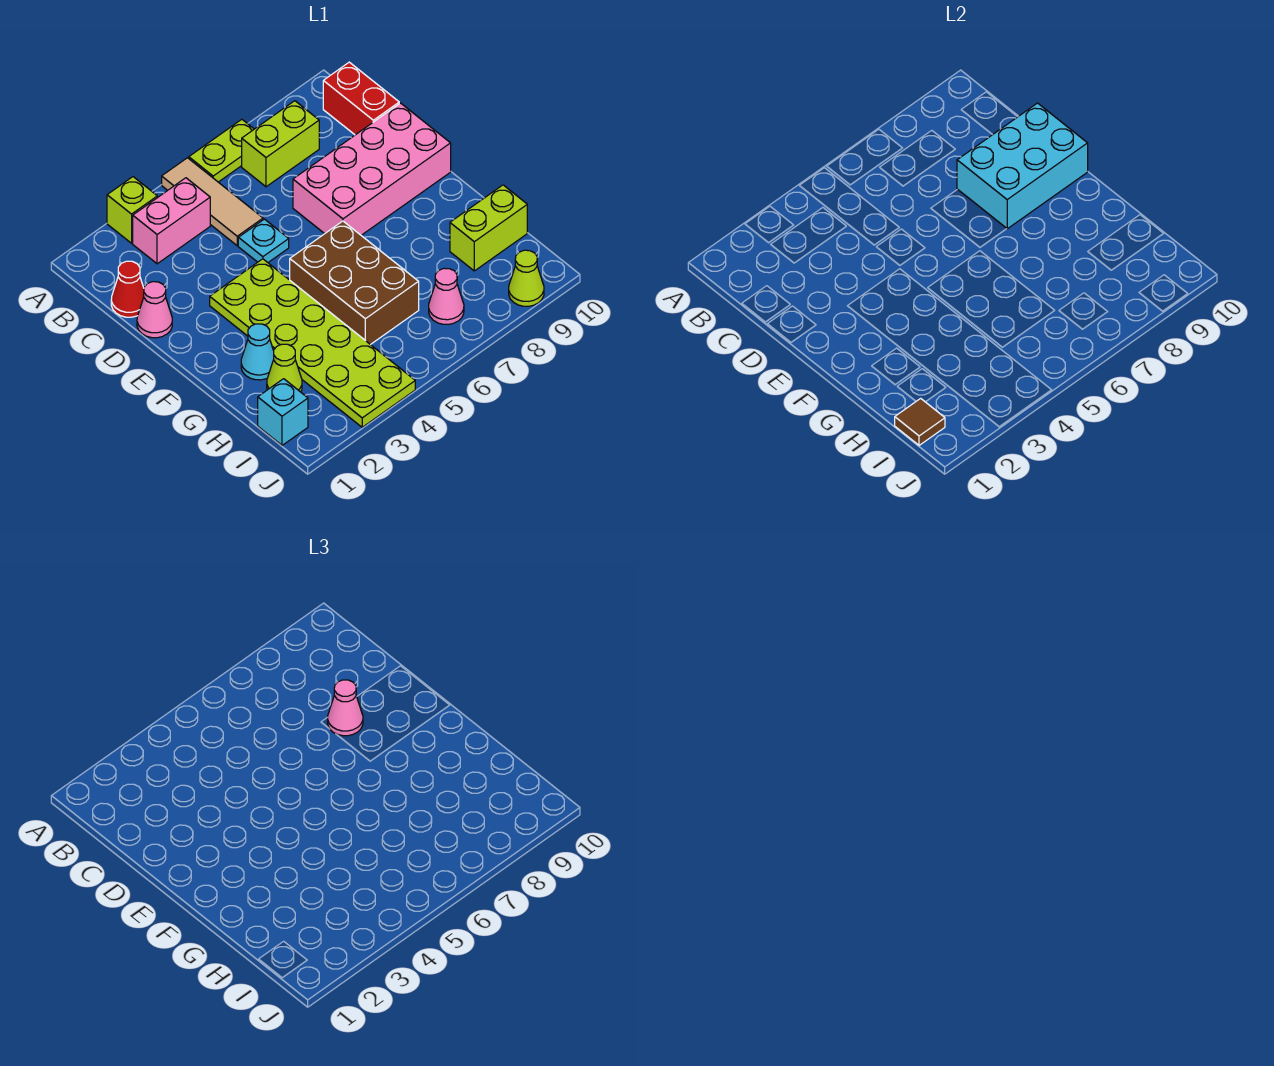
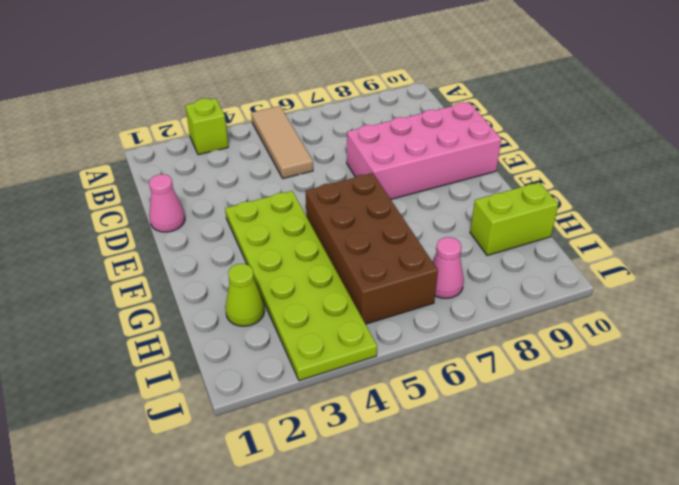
brown 2x4 brick [306,173,438,324] -> brown 2x3 brick [290,221,419,345]
none -> lime 1x2 plate [189,119,254,182]
none -> pink 1x2 brick [133,178,210,264]
none -> lime 1x2 brick [242,101,319,187]

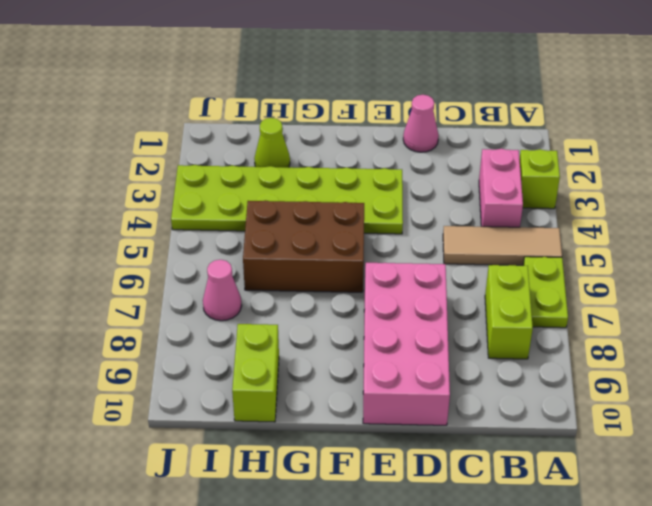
none -> red 1x2 brick [323,62,399,135]
none -> red 1x1 cone [111,261,144,317]
none -> cyan 1x1 plate [238,219,289,262]

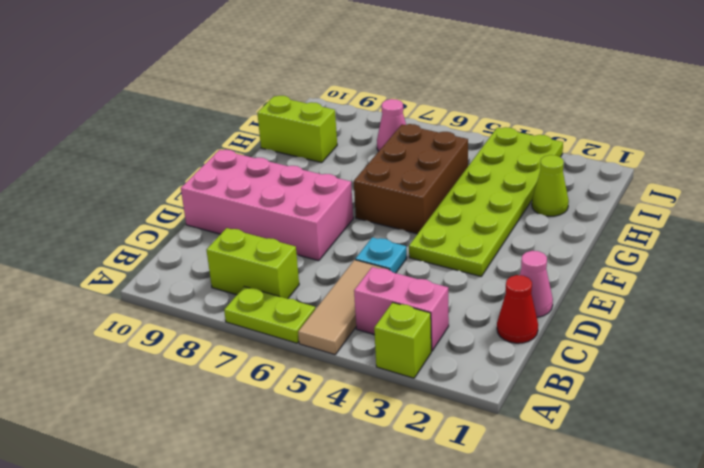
none -> red 1x2 brick [323,62,399,135]
none -> cyan 1x1 cone [241,324,274,380]
none -> cyan 1x1 brick [258,379,308,445]

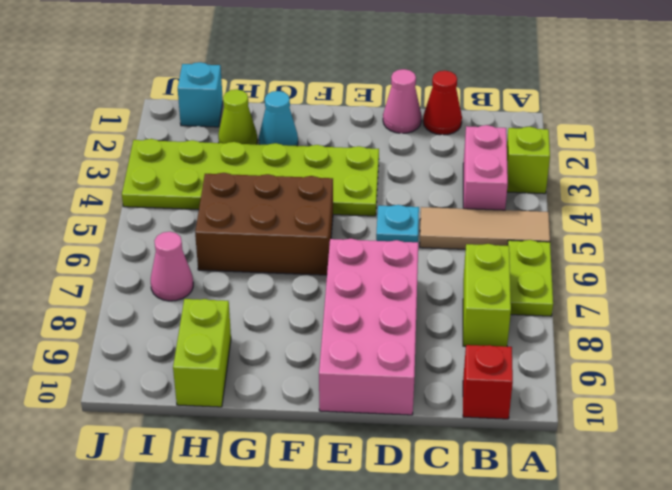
red 1x1 brick [463,345,513,419] -> red 1x2 brick [323,62,399,135]
none -> lime 1x1 cone [509,250,544,306]
none -> cyan 2x3 brick [957,103,1088,229]
none -> brown 1x1 tile [895,398,945,445]

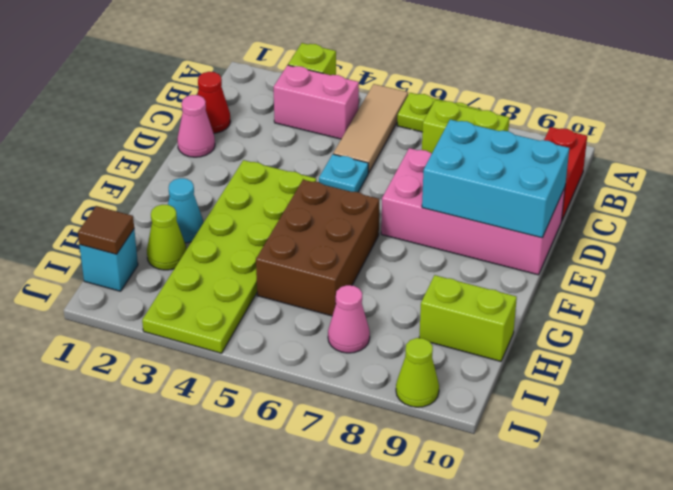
none -> pink 1x1 cone [328,680,363,736]

